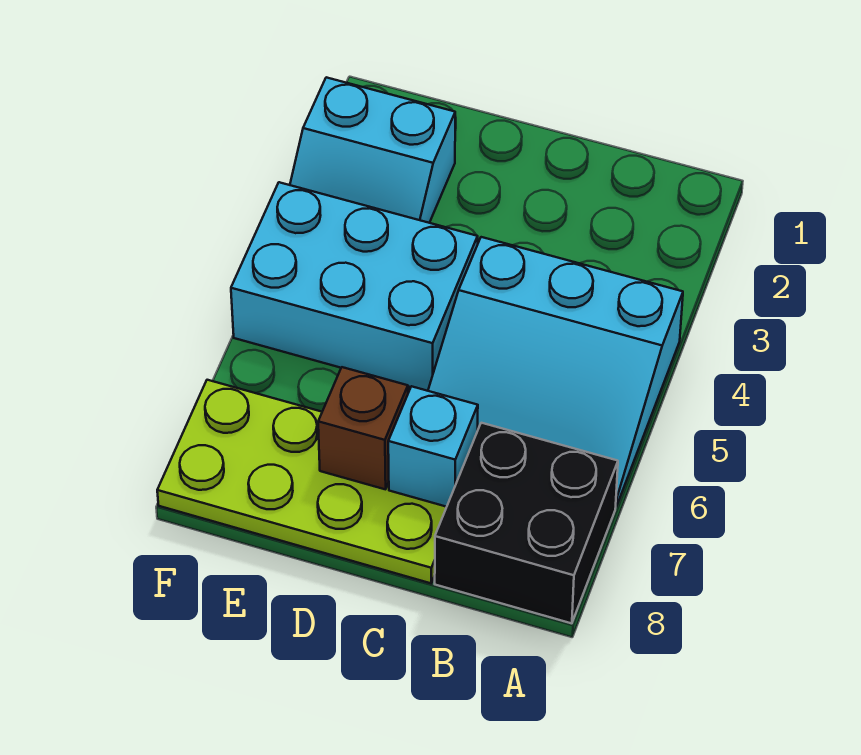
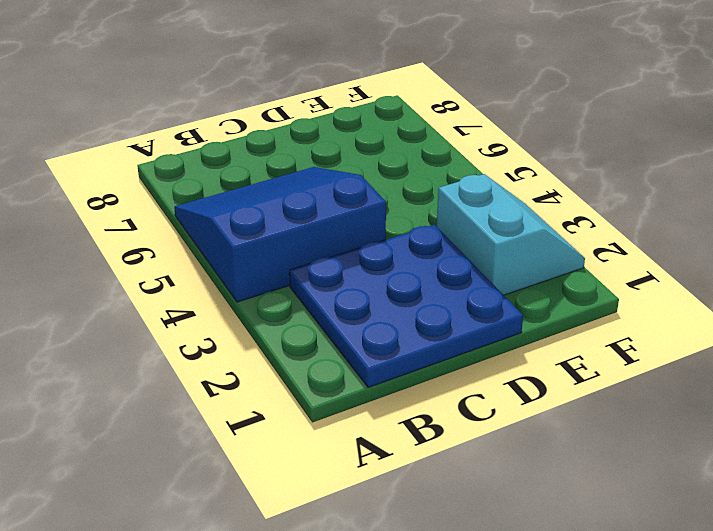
blue 3x3 slope [174,167,386,302] -> cyan 3x3 slope [428,237,683,507]
blue 3x3 plate [289,225,523,388] -> none
cyan 2x2 slope [437,174,585,295] -> cyan 2x2 slope turned to [290,77,455,223]
none -> black 2x2 brick [435,423,618,623]
none -> lime 2x4 plate [157,380,446,583]

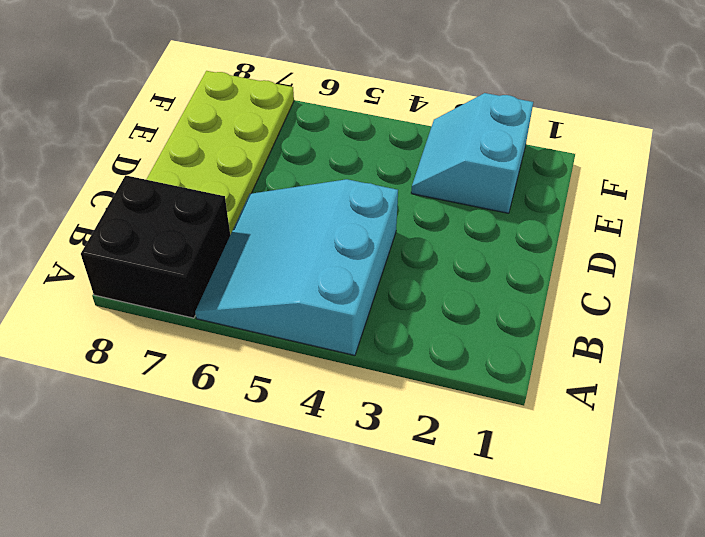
none -> cyan 2x3 brick [231,182,478,391]
none -> cyan 1x1 brick [388,386,478,507]

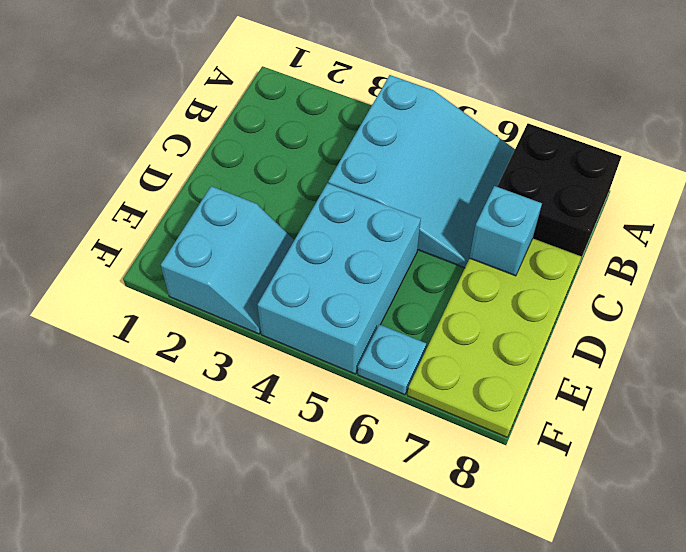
cyan 1x1 plate [358,324,426,395] -> none
none -> brown 1x1 brick [318,367,408,489]

